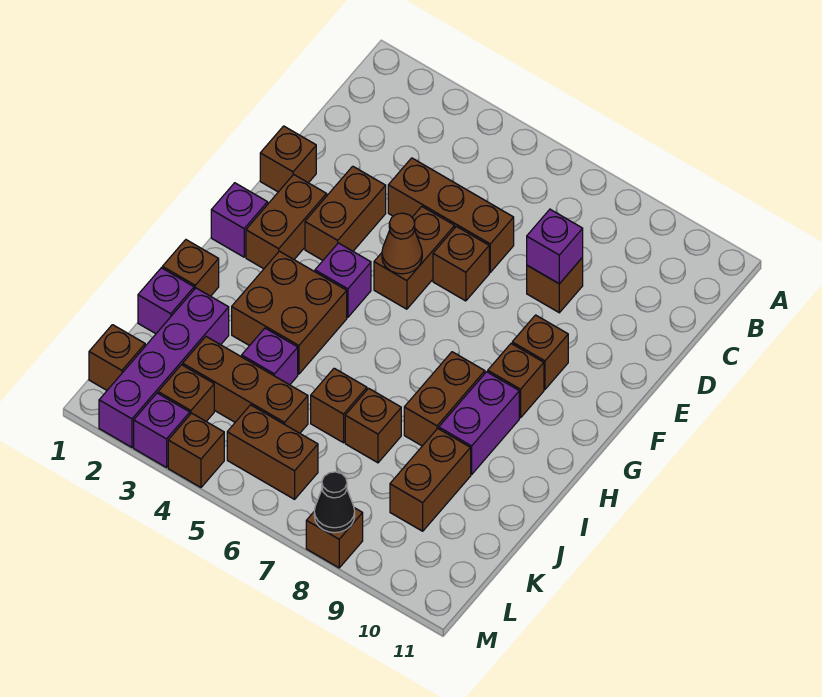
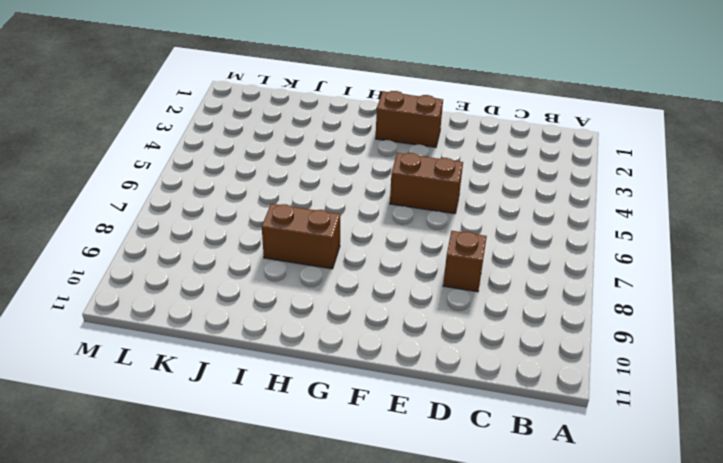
none -> brown 1x3 brick [388,158,514,272]
none -> brown 1x1 brick [260,126,316,192]
none -> brown 1x2 brick [305,166,386,260]
none -> brown 1x1 brick [433,226,489,301]

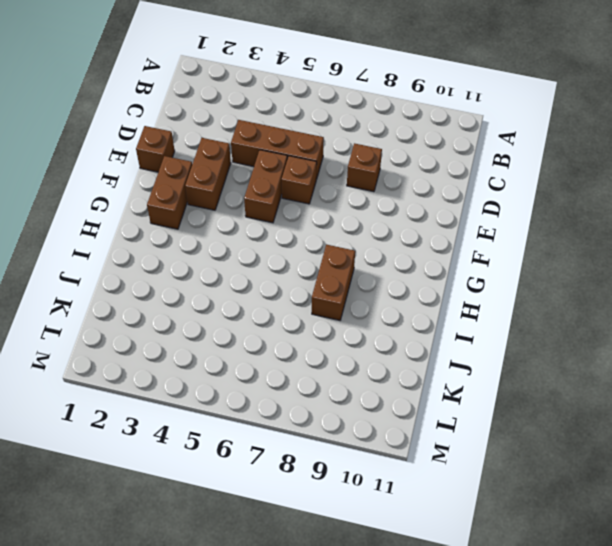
none -> brown 1x1 brick [512,315,568,389]
none -> purple 1x1 brick [211,183,268,257]
none -> purple 1x1 brick [315,243,371,317]
none -> brown 1x1 brick [488,344,544,418]

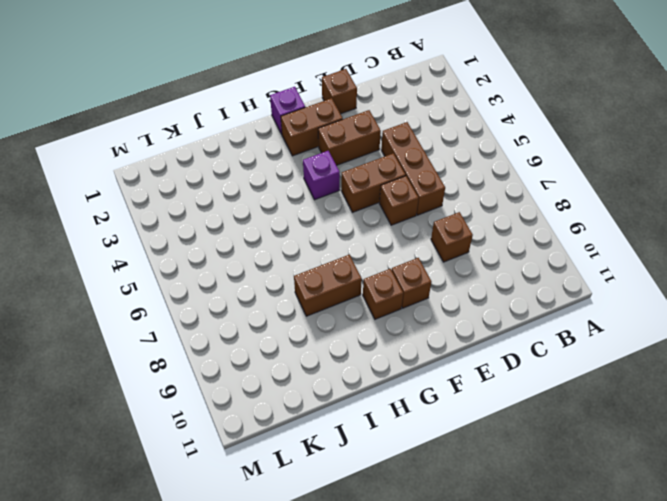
none -> brown 2x2 brick [232,251,347,374]
none -> purple 1x2 brick [439,372,519,475]
none -> brown 1x1 brick [162,240,219,296]
none -> purple 1x1 brick [138,268,194,334]

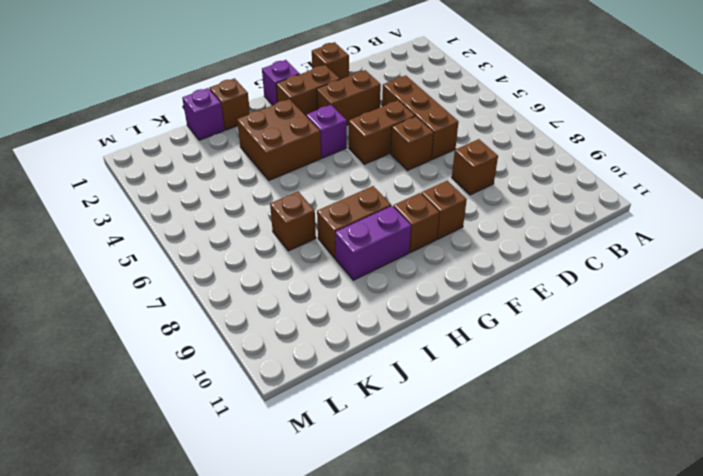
none -> purple 1x4 brick [99,288,229,447]
none -> purple 1x1 brick [242,328,298,385]
none -> brown 1x1 brick [311,368,367,443]
none -> brown 1x2 brick [390,429,471,531]

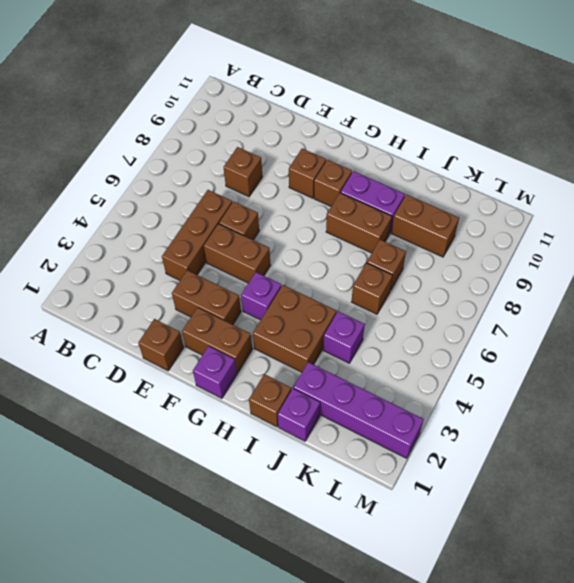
none -> brown 1x3 brick [183,337,308,433]
none -> brown 1x1 brick [89,325,145,390]
none -> brown 1x1 brick [158,365,214,421]
none -> brown 1x2 brick [227,405,318,499]

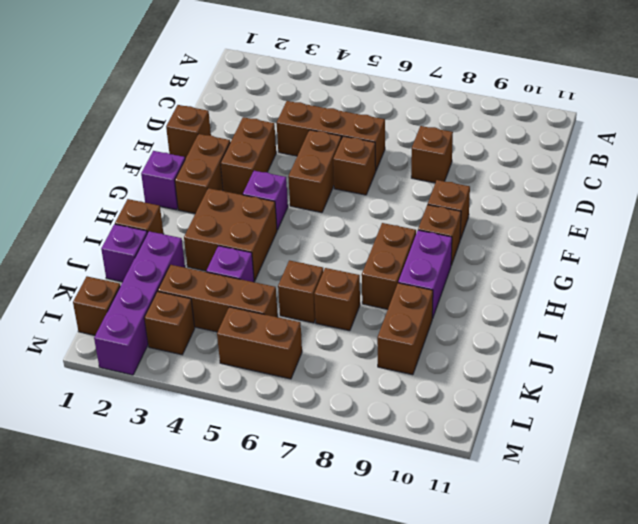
none -> purple 1x1 brick [134,393,190,468]
none -> brown 1x1 brick [168,413,224,487]
none -> brown 1x1 brick [306,508,363,568]
none -> purple 1x1 brick [527,209,583,284]

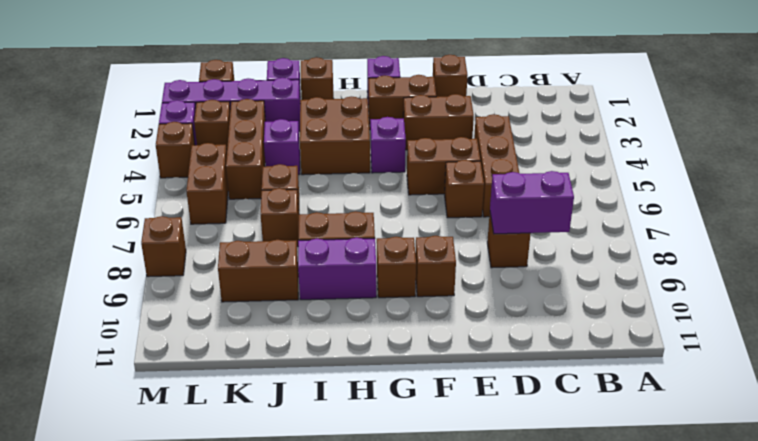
purple 1x2 brick [490,171,574,234] -> purple 1x1 brick [527,209,583,284]
none -> brown 1x1 cone [382,213,422,274]
none -> black 1x1 cone [314,472,355,533]

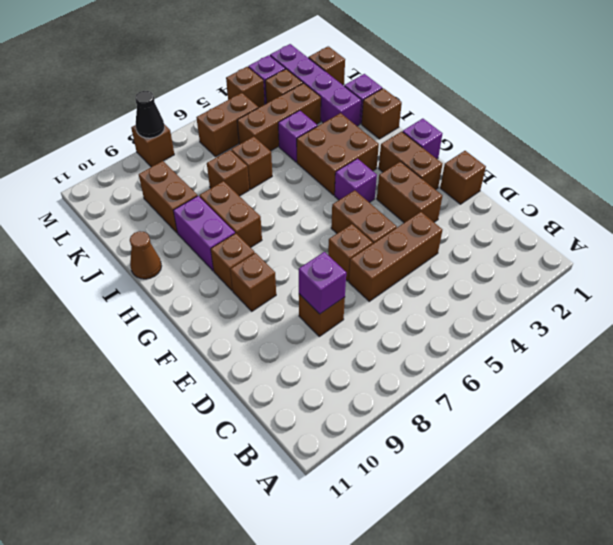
brown 1x1 cone [130,231,161,279] -> brown 1x1 cone moved to [382,213,422,274]

